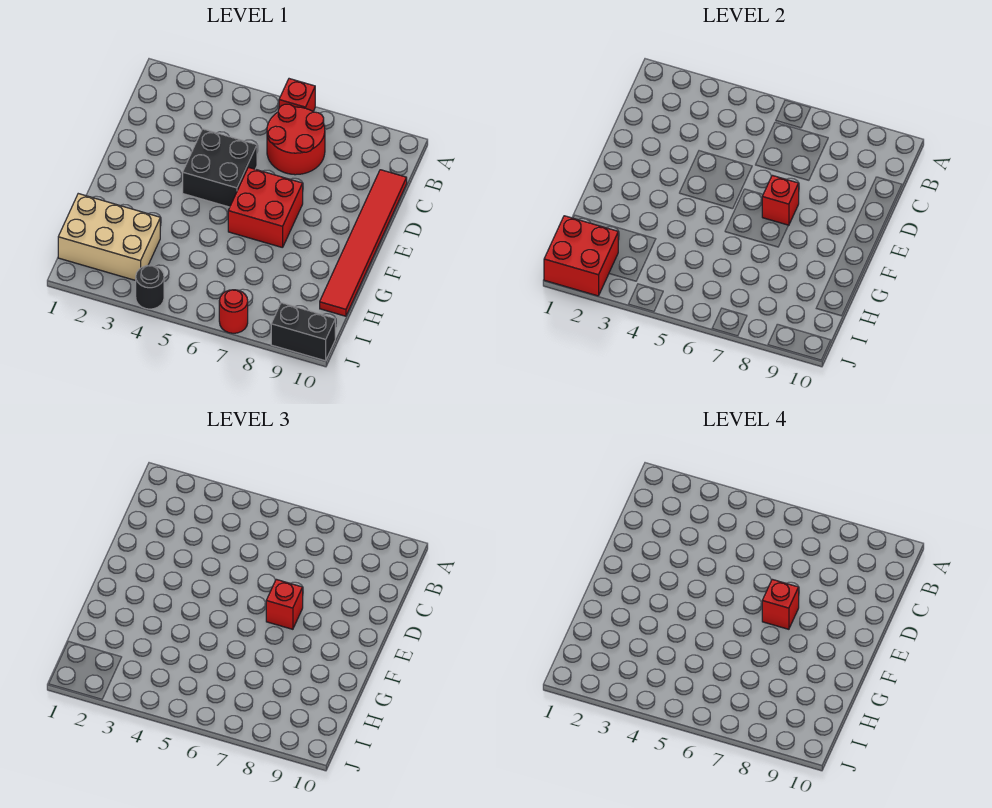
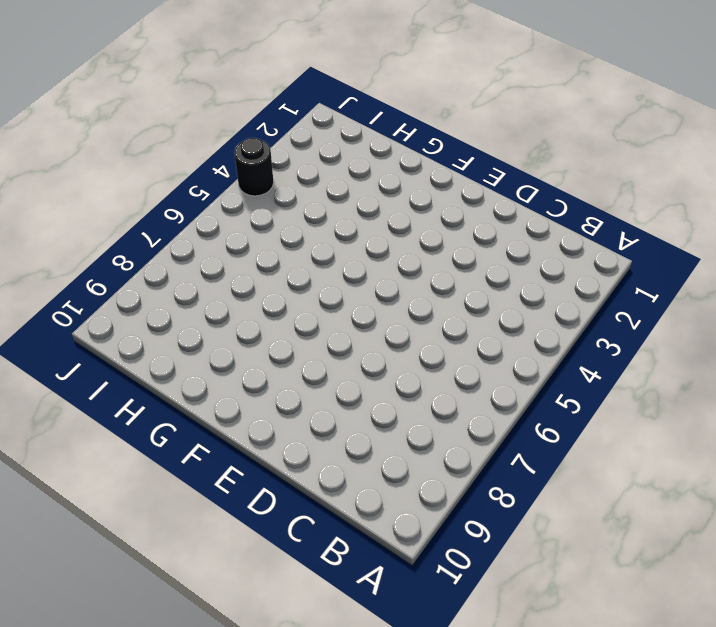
none -> red 1x1 brick [279,79,315,111]
none -> red 2x2 round brick [267,104,325,175]
none -> red 1x6 tile [320,170,407,316]

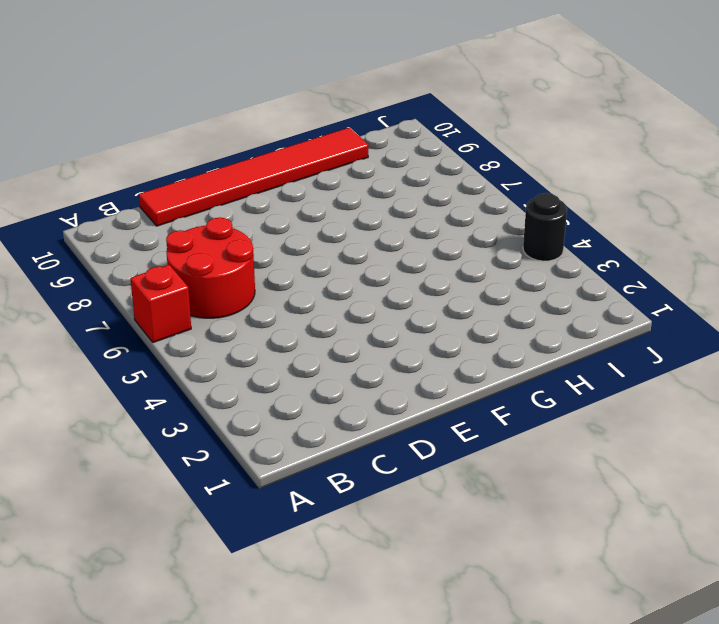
none -> black 2x2 brick [183,129,257,207]
none -> red 2x2 brick [228,167,303,248]
none -> tan 2x3 brick [58,194,160,281]

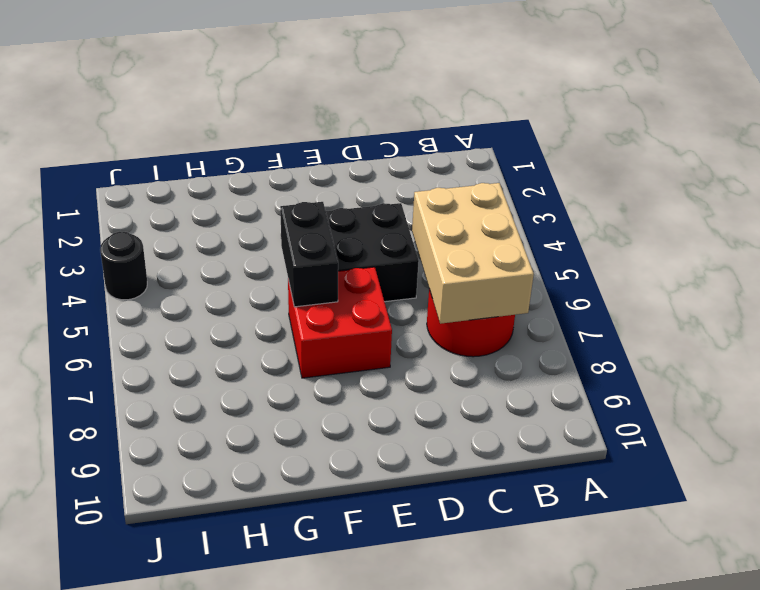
tan 2x3 brick [412,183,534,324] -> tan 2x3 brick moved to [58,194,160,281]
black 1x2 brick [280,202,338,307] -> black 1x2 brick moved to [271,303,335,361]
none -> red 1x1 brick [279,79,315,111]
none -> red 1x6 tile [320,170,407,316]
none -> red 1x1 round brick [219,290,248,333]

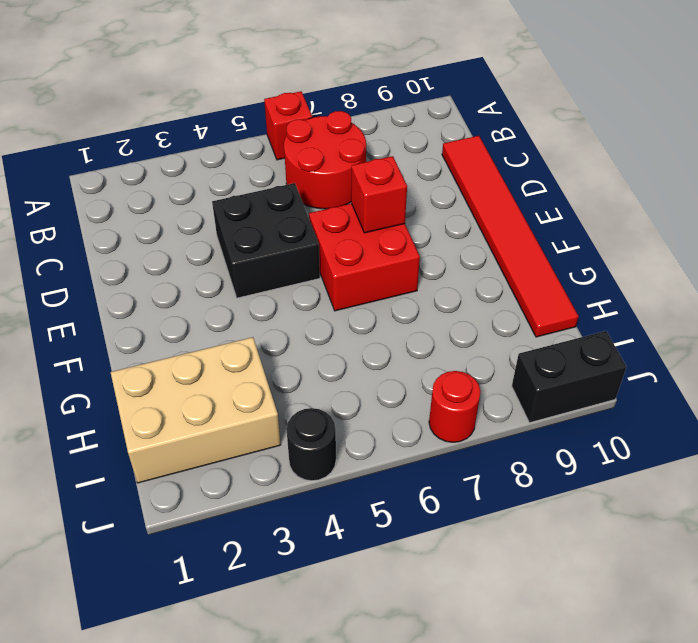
none -> red 2x2 brick [544,216,618,296]
none -> red 1x1 brick [266,579,303,629]
none -> red 1x1 brick [762,579,799,629]

